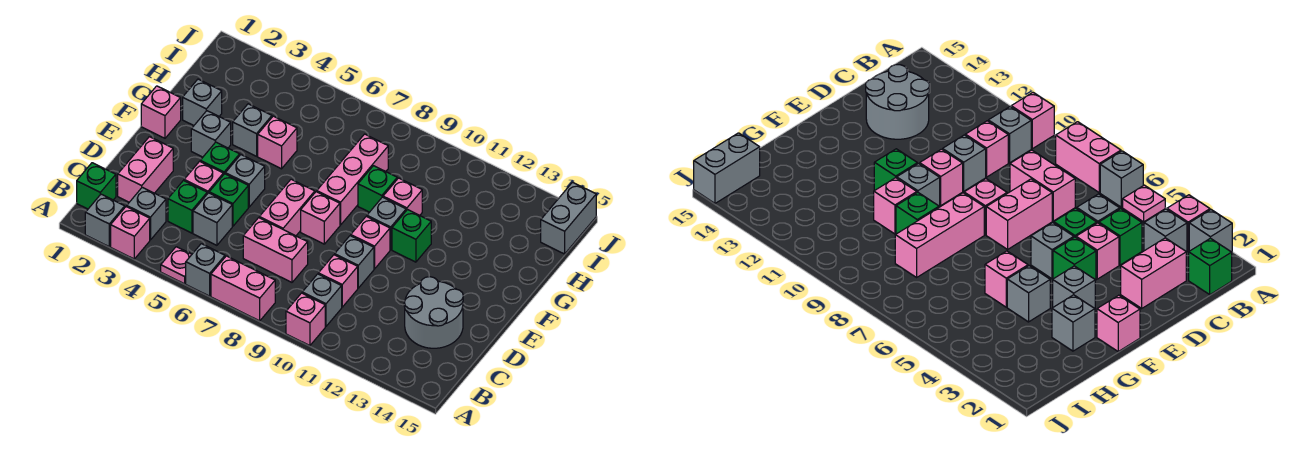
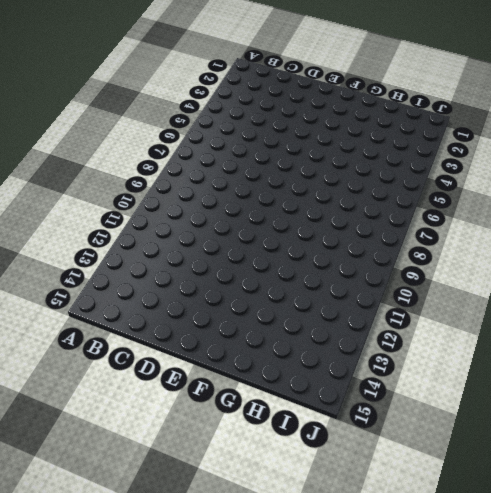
none -> grey 1x1 brick [85,194,125,246]
none -> pink 1x1 brick [111,207,150,259]
none -> pink 1x1 plate [161,247,192,284]
none -> grey 1x1 brick [186,244,225,296]

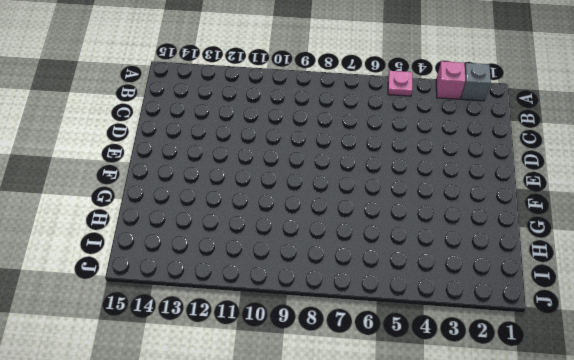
none -> grey 1x1 brick [186,244,225,296]
none -> pink 1x2 brick [211,256,275,321]
none -> pink 1x1 brick [286,293,325,346]
none -> green 1x1 brick [77,163,116,209]

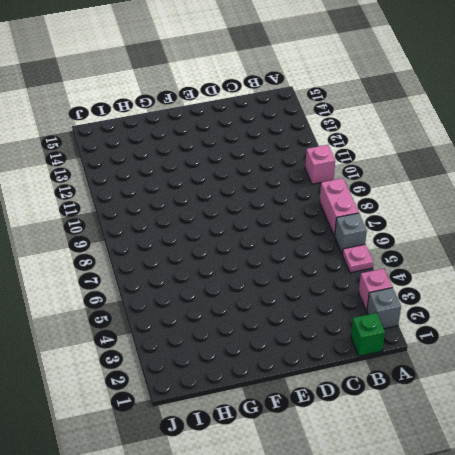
none -> grey 1x1 brick [127,187,166,240]
none -> grey 1x1 brick [302,274,342,326]
none -> pink 1x2 brick [118,137,173,202]
none -> green 1x1 brick [168,181,207,233]

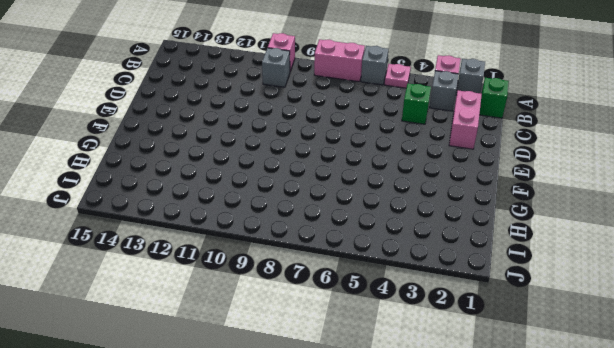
none -> grey 1x1 brick [193,193,232,245]
none -> pink 1x2 brick [243,218,308,282]
none -> pink 1x1 brick [318,255,358,307]
none -> grey 2x2 round brick [404,277,463,348]

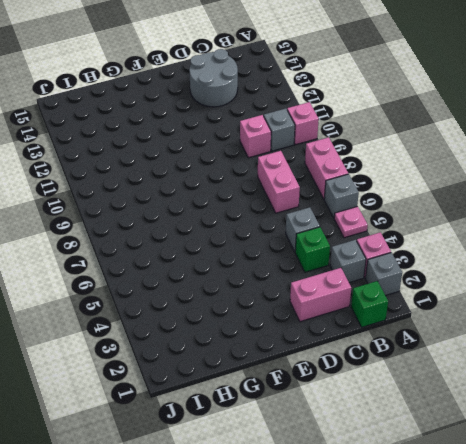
none -> pink 1x1 brick [184,161,223,194]
none -> green 1x1 brick [209,174,248,226]
none -> pink 1x2 brick [259,179,315,236]
none -> grey 1x1 brick [335,236,374,288]

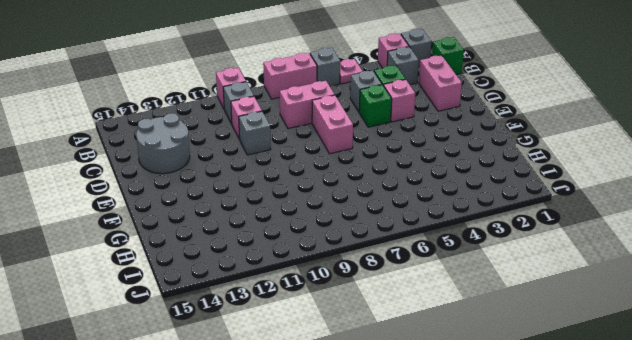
none -> green 1x1 brick [200,142,240,175]
none -> grey 1x1 brick [225,155,265,207]
none -> pink 1x1 brick [301,192,340,244]
none -> pink 1x1 brick [351,216,390,269]

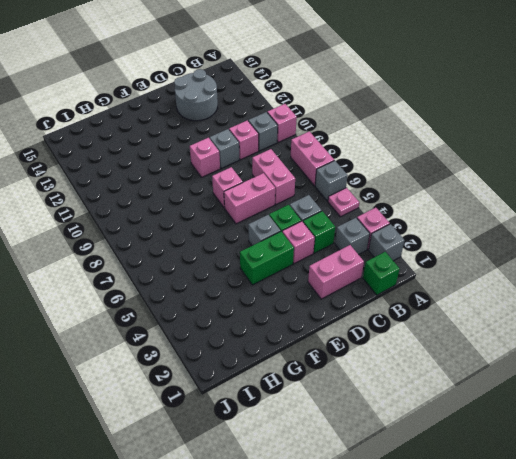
green 1x2 brick [240,232,294,285] -> green 1x1 brick [200,142,240,175]
none -> pink 1x1 brick [141,86,181,138]
none -> grey 1x1 brick [191,111,231,157]
none -> pink 1x3 brick [317,134,388,225]
none -> grey 1x1 brick [367,197,406,250]

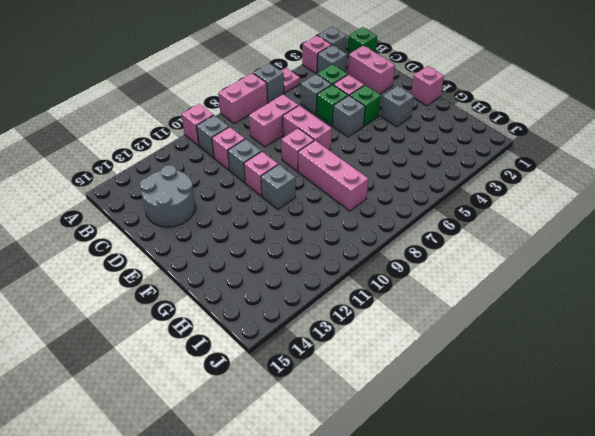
none -> green 1x1 brick [392,210,431,262]
none -> grey 1x1 brick [183,79,222,125]
none -> grey 1x1 brick [233,104,272,156]
none -> pink 1x1 brick [258,116,297,169]

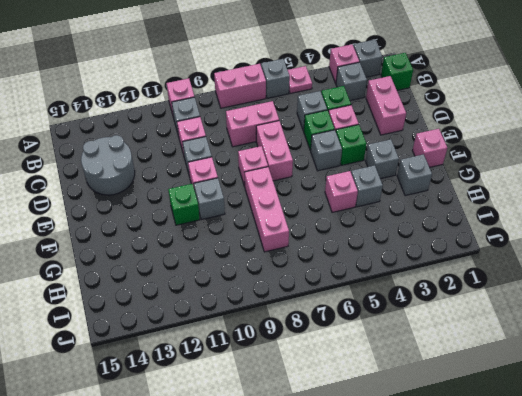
none -> green 1x1 brick [358,166,397,212]
none -> pink 1x1 brick [383,178,422,215]
none -> grey 1x2 brick [541,182,596,254]

